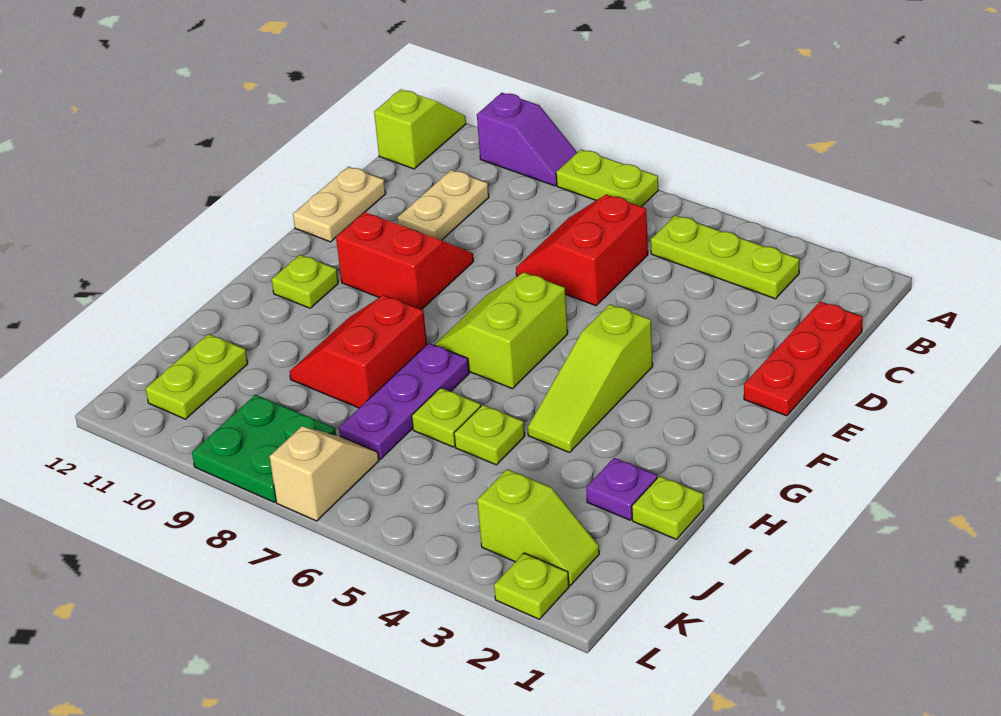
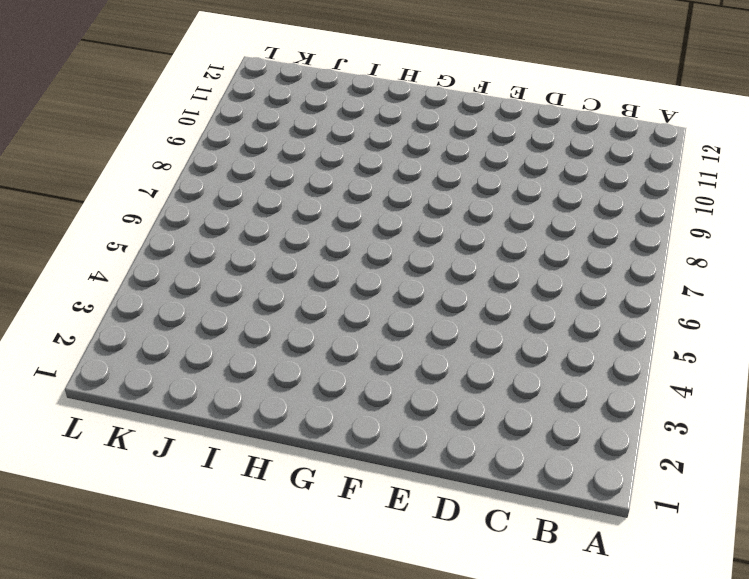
none -> lime 1x2 plate [556,150,658,207]
none -> purple 1x2 slope [477,93,577,186]
none -> lime 1x2 slope [374,89,466,169]

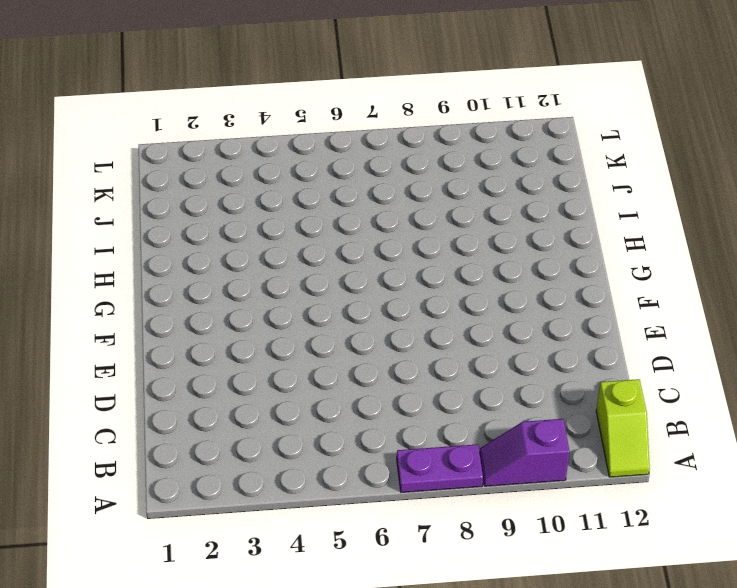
purple 1x2 plate [397,444,483,492] -> lime 1x2 plate [556,150,658,207]
none -> lime 1x3 plate [651,215,799,299]
none -> red 1x3 plate [744,302,862,416]
none -> red 2x2 slope [516,194,648,306]

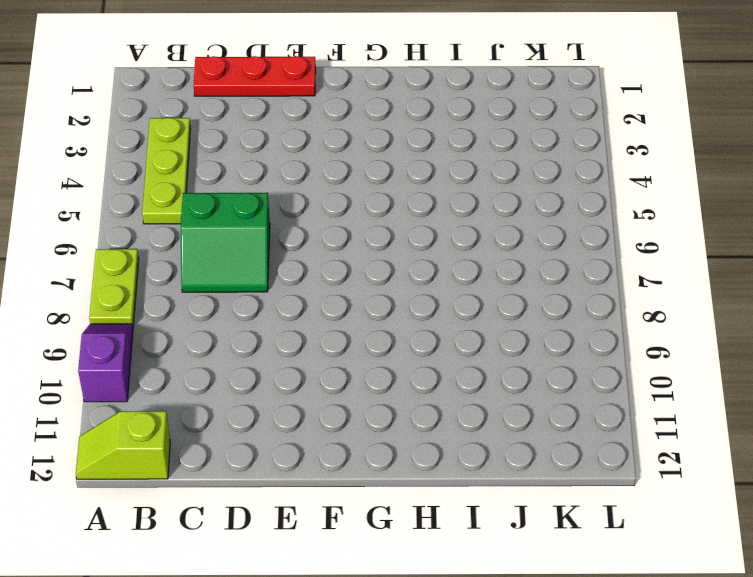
green 2x2 slope [181,193,270,292] -> red 2x2 slope [516,194,648,306]
none -> tan 1x2 plate [397,170,489,241]
none -> tan 1x2 plate [293,167,386,242]
none -> red 2x2 slope [336,212,473,310]

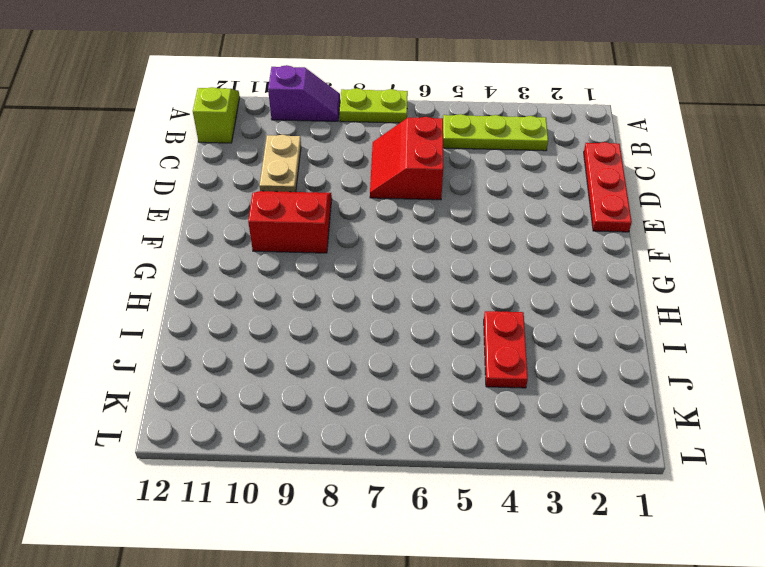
red 1x2 plate [484,311,528,388] -> none
none -> tan 1x2 plate [293,167,386,242]
none -> lime 1x3 slope [528,304,653,452]
none -> lime 2x2 slope [435,272,568,389]

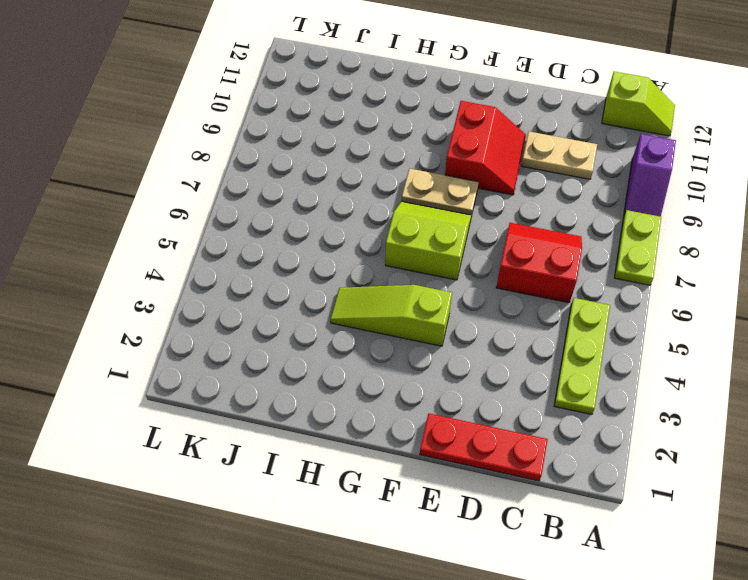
tan 1x2 plate [402,169,479,215] -> tan 1x2 plate moved to [293,167,386,242]
none -> lime 1x1 plate [272,255,338,308]
none -> purple 1x3 plate [339,343,469,459]
none -> red 2x2 slope [290,295,427,408]

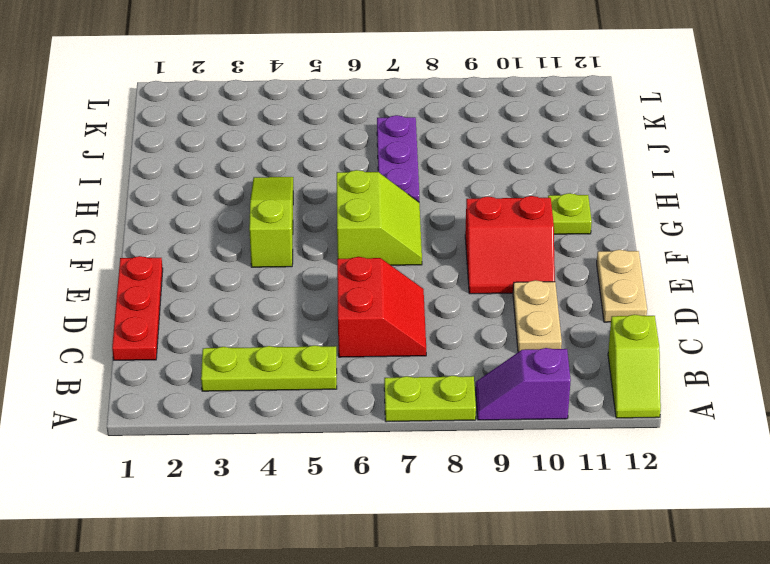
none -> red 2x2 slope [290,295,427,408]
none -> lime 1x1 plate [632,476,704,539]
none -> purple 1x1 plate [586,458,657,520]

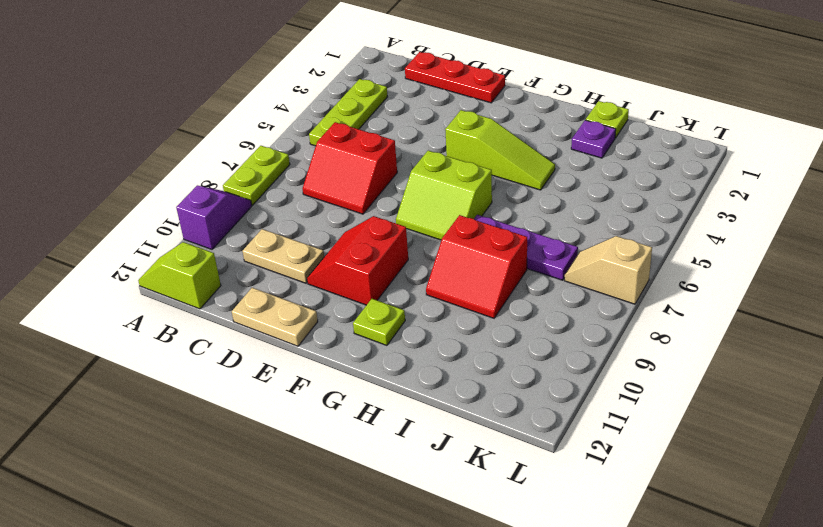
none -> lime 1x1 plate [454,405,525,465]
none -> lime 1x1 plate [412,388,481,447]
none -> lime 1x2 plate [146,334,248,419]

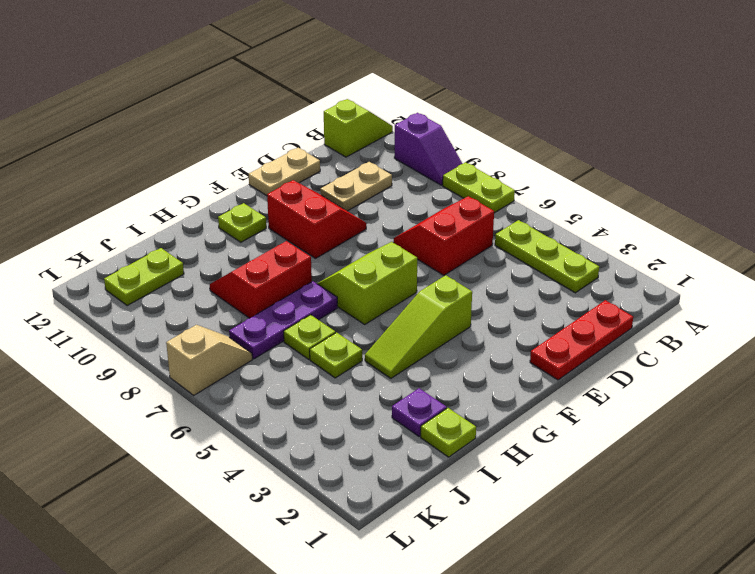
none -> lime 1x2 slope [477,469,599,585]
none -> green 2x2 plate [192,395,336,502]
none -> lime 1x1 plate [494,553,569,619]

